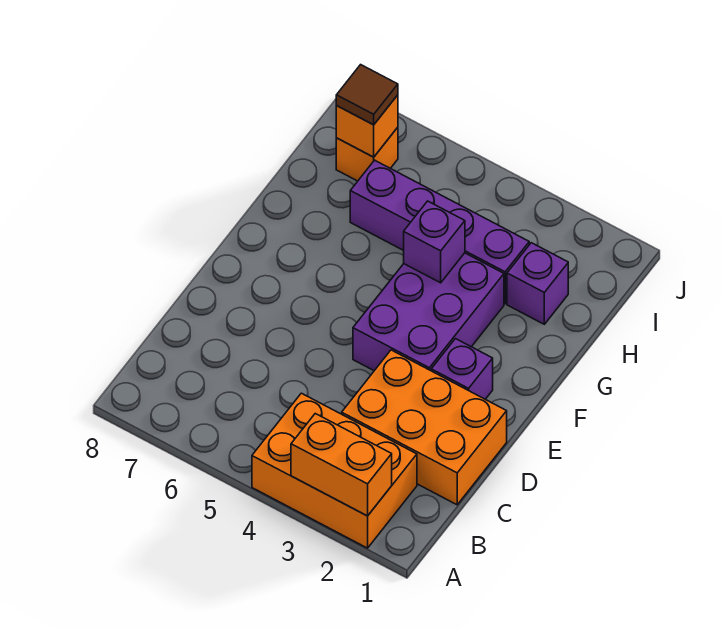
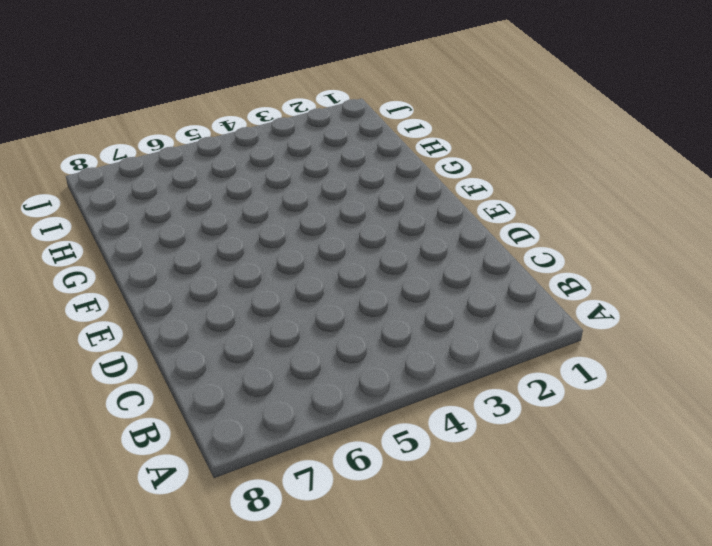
none -> orange 2x3 brick [252,393,417,548]
none -> orange 2x3 brick [342,350,507,505]

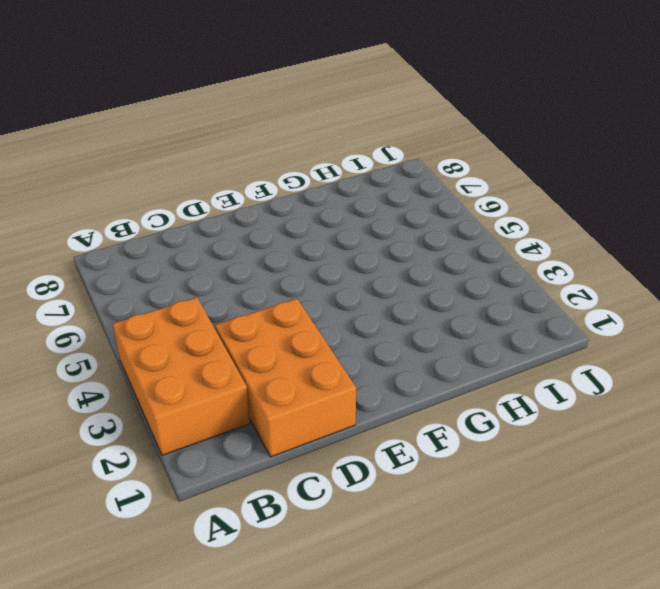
none -> purple 1x1 brick [431,339,493,399]
none -> purple 2x3 brick [353,253,504,371]

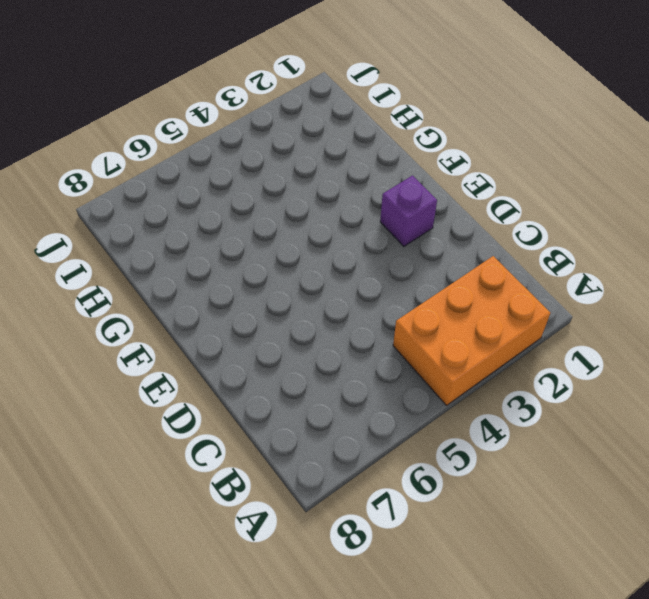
none -> orange 2x3 brick [342,350,507,505]
none -> purple 2x3 brick [353,253,504,371]

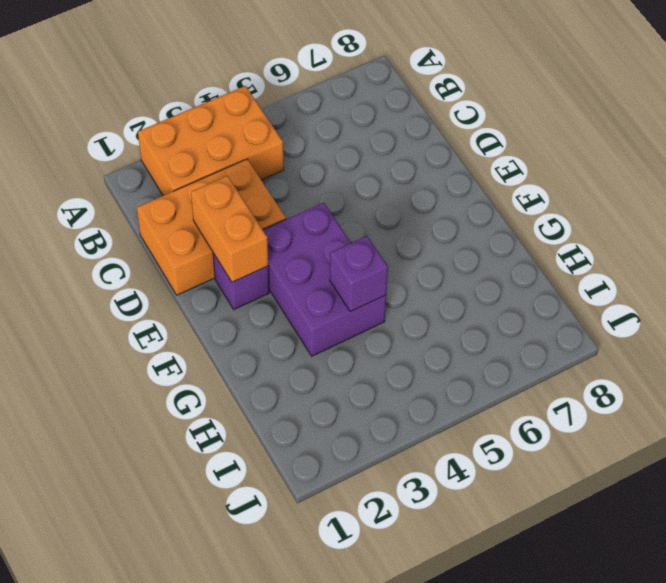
orange 1x2 brick [191,176,268,282] -> orange 1x2 brick turned to [291,414,392,516]
none -> purple 1x1 brick [507,243,568,324]
none -> purple 1x4 brick [350,160,529,304]

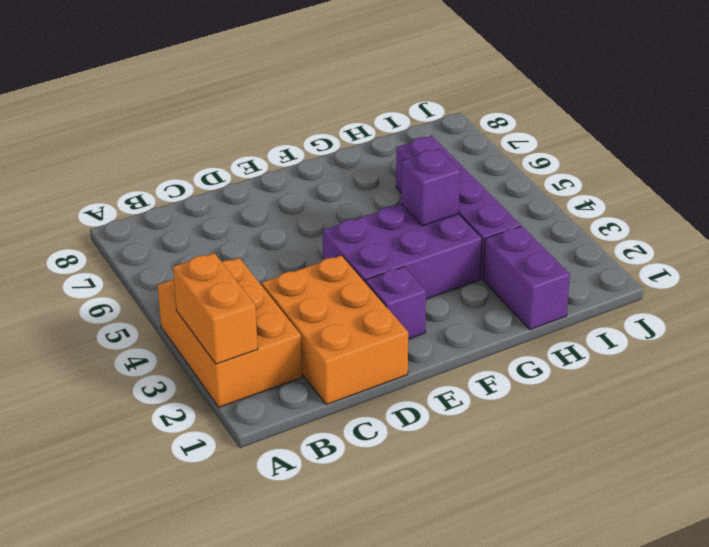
purple 1x2 brick [483,226,570,330] -> purple 1x1 brick [507,243,568,324]
none -> orange 1x1 brick [336,127,398,181]
none -> orange 1x1 brick [336,95,398,157]

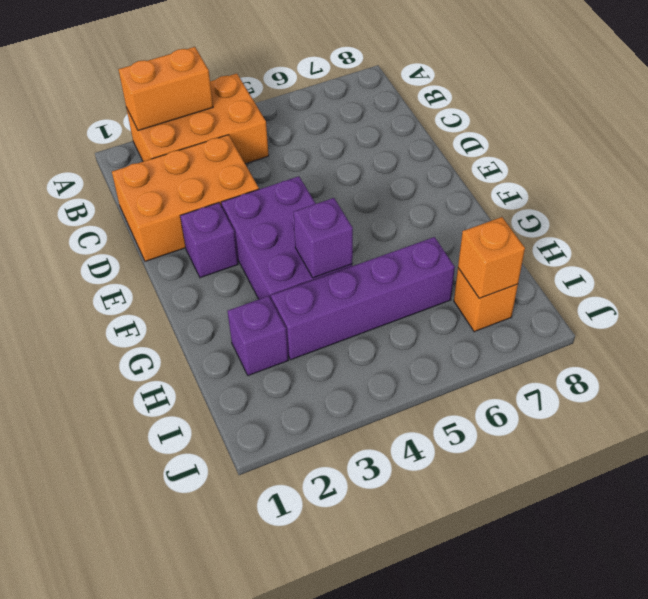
none -> brown 1x1 tile [336,65,398,125]

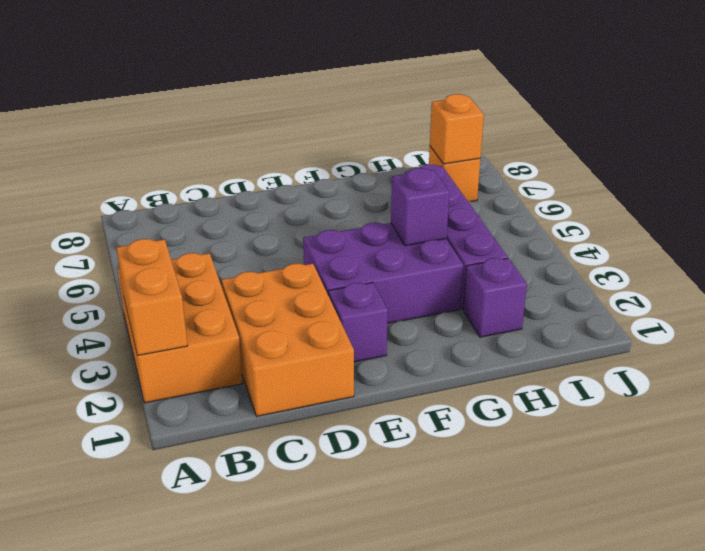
none -> brown 1x1 tile [336,65,398,125]

